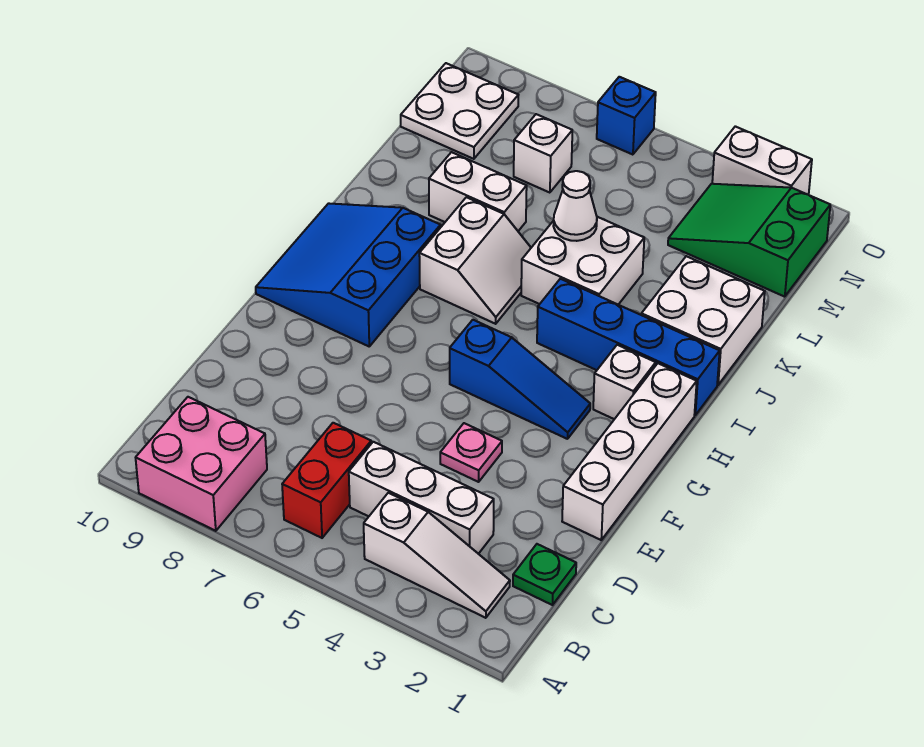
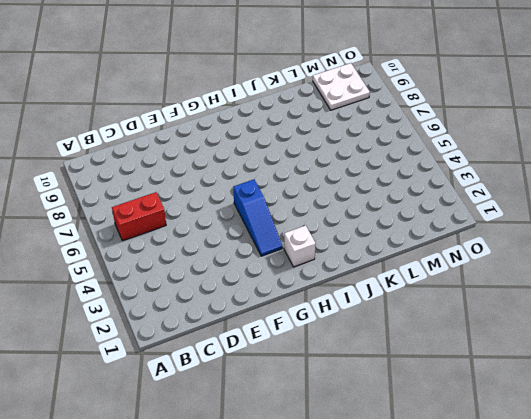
none -> pink 2x2 brick [136,397,267,531]
none -> white 1x3 slope [364,493,510,618]
none -> green 1x1 plate [513,544,576,605]

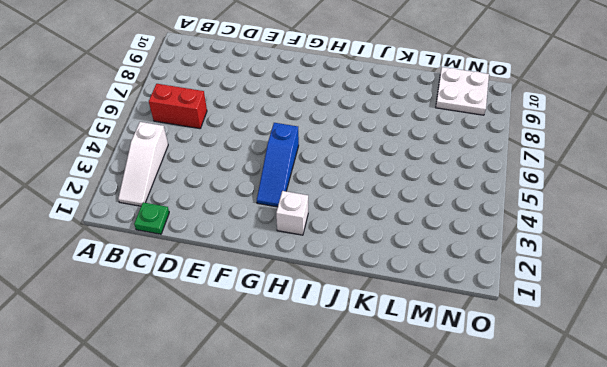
none -> pink 2x2 brick [136,397,267,531]
none -> white 1x3 brick [349,442,494,554]
none -> white 1x4 brick [562,363,697,540]

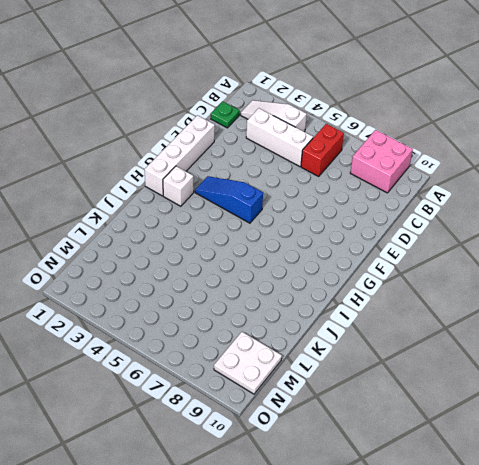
none -> pink 1x1 plate [440,423,502,482]
none -> blue 3x3 slope [256,203,441,346]
none -> blue 1x4 brick [537,279,720,415]

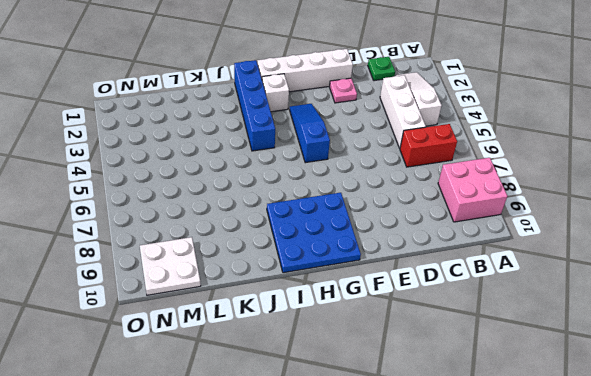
pink 1x1 plate [330,78,357,103] -> pink 1x1 plate moved to [440,423,502,482]
blue 3x3 plate [267,193,361,273] -> blue 3x3 slope [256,203,441,346]
none -> white 2x2 slope [419,197,531,324]
none -> white 2x2 brick [641,256,765,385]
none -> white 2x2 brick [521,217,644,305]

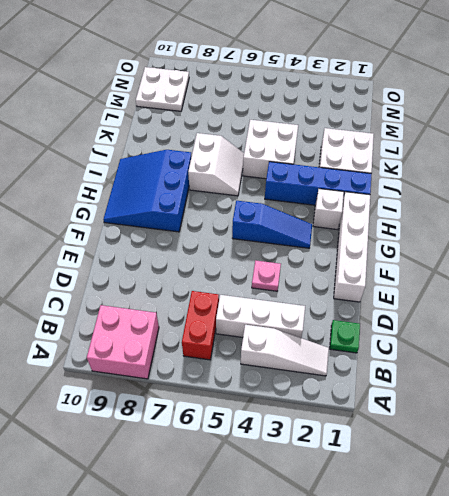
none -> white 1x2 brick [429,152,527,231]
none -> green 2x3 slope [668,184,830,297]
none -> white 1x1 brick [514,114,572,193]

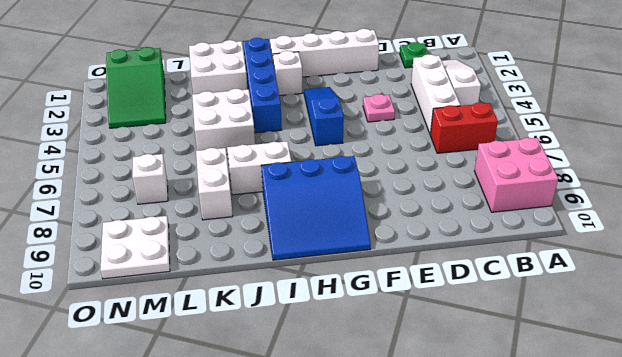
none -> white 1x2 brick [712,126,812,195]
none -> blue 1x1 brick [597,77,656,155]
none -> white 1x1 cone [553,171,597,241]

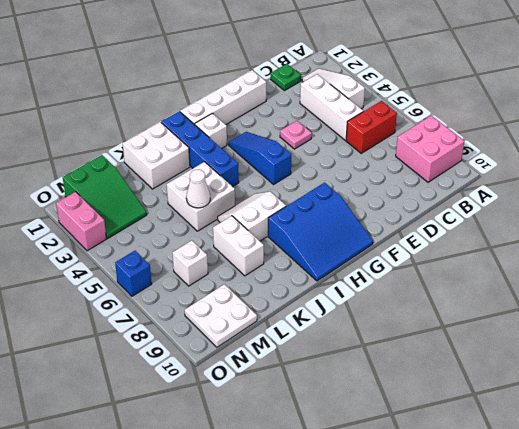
pink 1x2 brick [56,192,106,251] -> white 1x2 brick [712,126,812,195]

